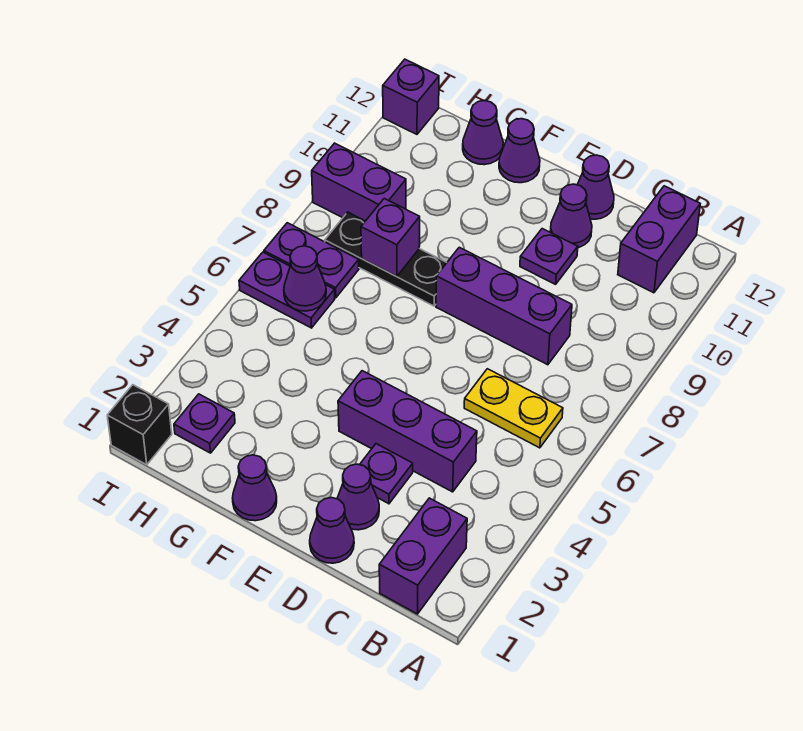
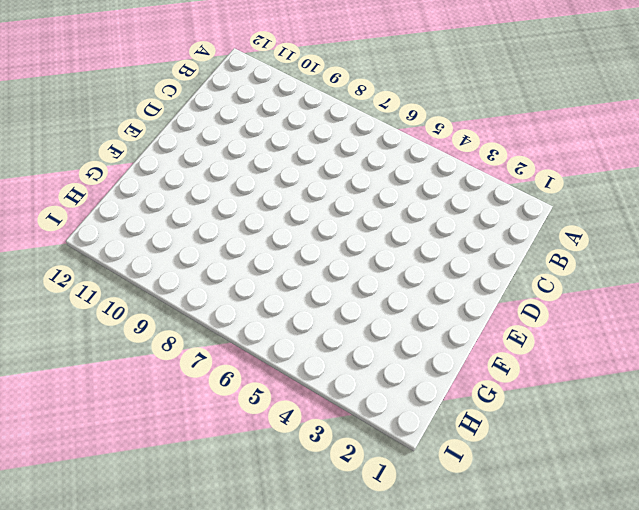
none -> purple 1x2 brick [379,498,467,614]
none -> yellow 1x2 plate [464,369,563,448]
none -> purple 1x2 brick [618,186,700,293]

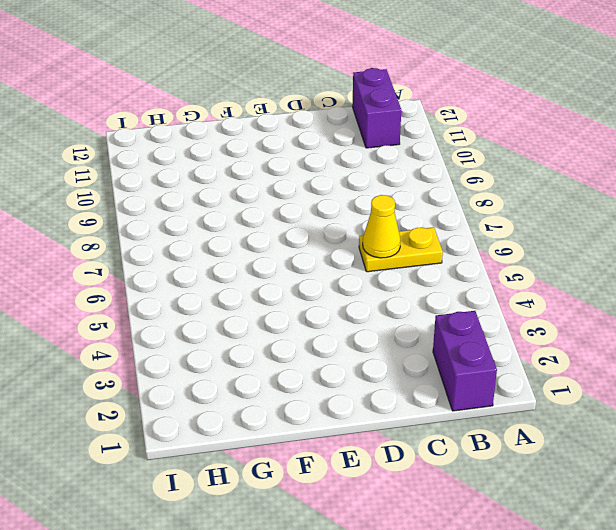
yellow 1x1 cone [363,195,401,258] -> none
none -> purple 1x3 brick [338,371,477,492]
none -> purple 1x3 brick [436,247,572,365]
none -> purple 1x1 cone [310,498,354,563]

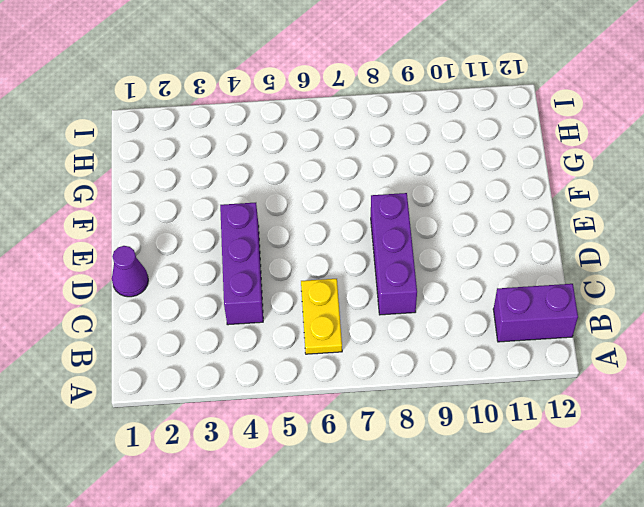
none -> purple 1x2 brick [379,498,467,614]
none -> purple 1x1 cone [337,464,379,530]
none -> purple 1x1 plate [360,444,413,504]

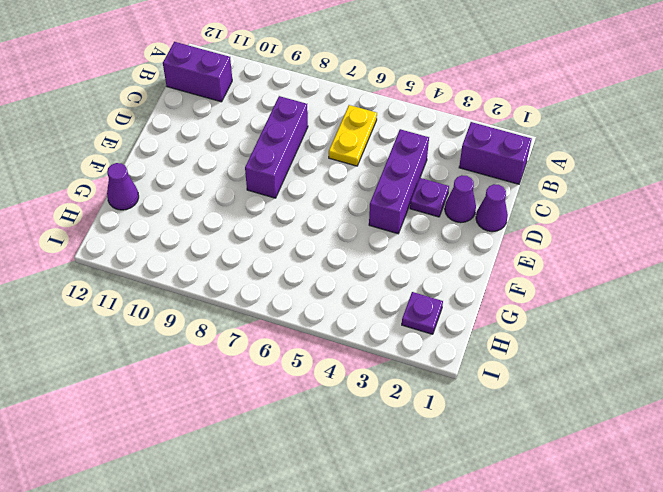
none -> purple 1x1 plate [520,229,578,284]
none -> purple 1x1 cone [550,184,592,248]
none -> purple 1x1 cone [577,155,614,219]

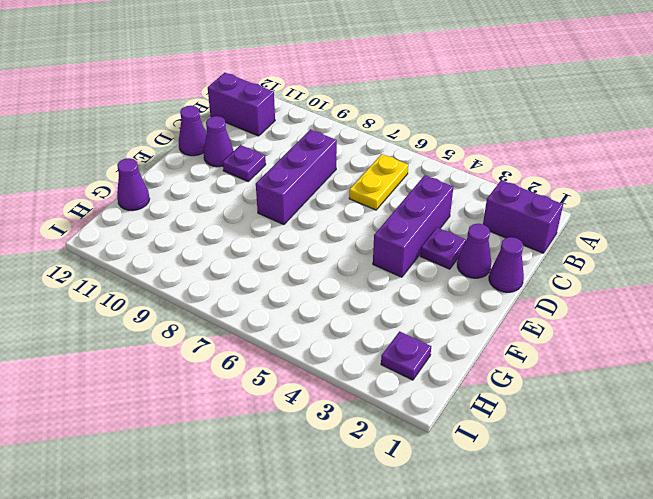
none -> purple 1x1 cone [233,455,277,521]
none -> black 1x3 plate [325,212,447,306]
none -> purple 1x1 cone [499,119,540,183]

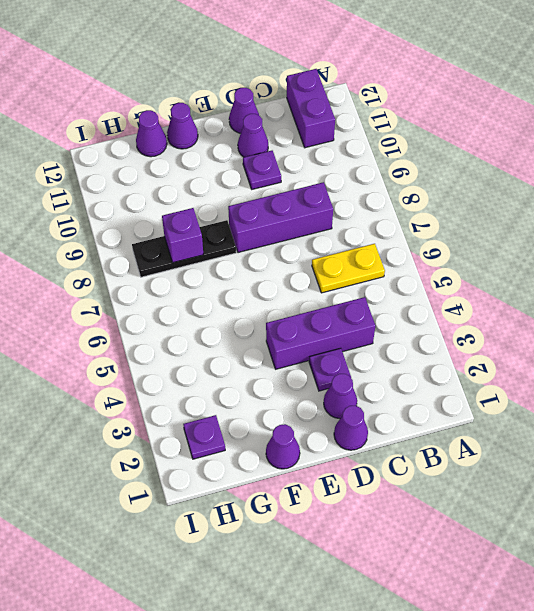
none -> purple 1x2 brick [379,498,467,614]
none -> purple 1x2 plate [239,252,335,328]
none -> purple 1x2 plate [264,223,359,298]

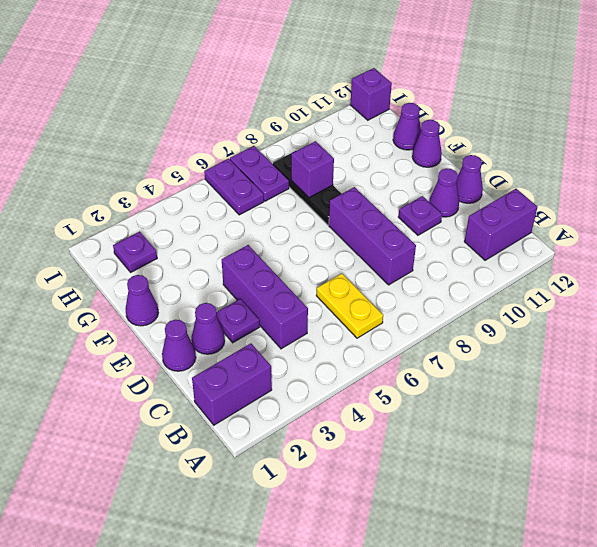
none -> purple 1x2 brick [312,143,406,221]
none -> black 1x1 brick [107,385,172,465]
none -> purple 1x1 cone [284,246,326,311]

